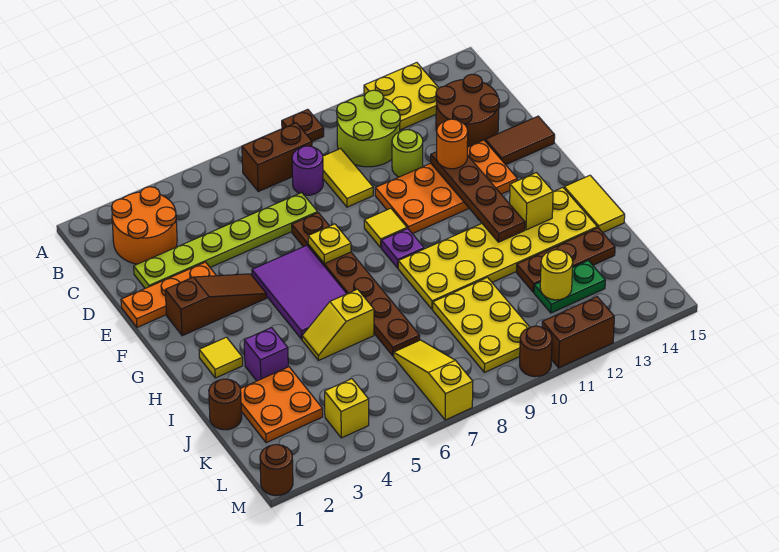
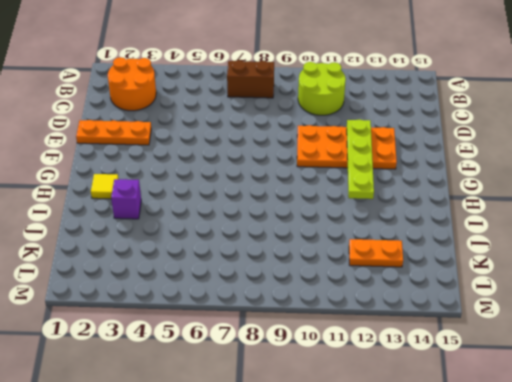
lime 1x4 plate [347,119,374,199] -> brown 1x4 plate [431,152,525,242]
orange 1x2 plate [349,239,403,267] -> green 1x2 plate [534,260,605,313]
none -> brown 1x1 plate [282,109,324,141]
none -> yellow 2x2 plate [364,63,439,130]
none -> purple 1x1 round brick [292,146,323,195]
none -> yellow 1x2 tile [323,149,373,207]

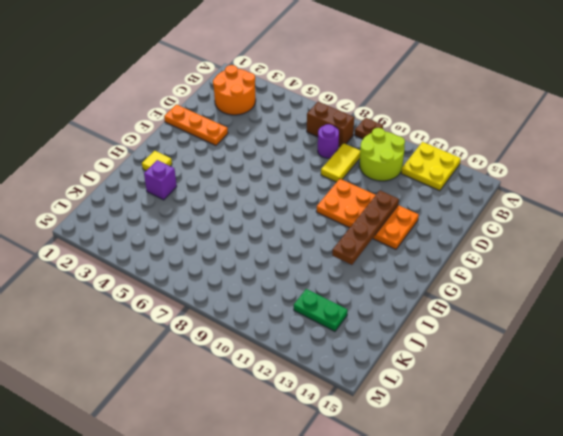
none -> brown 2x2 round brick [436,74,499,147]
none -> lime 1x6 plate [134,193,318,288]
none -> lime 1x1 round brick [392,130,423,177]
none -> brown 1x6 plate [292,213,420,356]

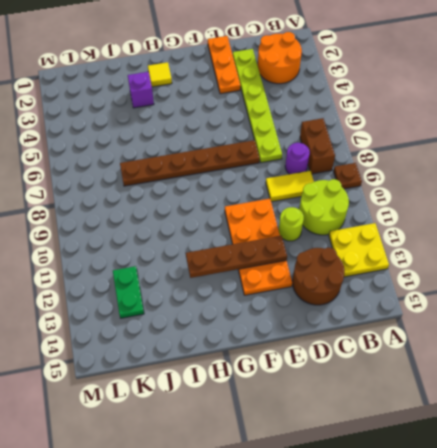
none -> brown 1x2 tile [485,116,555,165]
none -> brown 1x3 slope [165,274,267,336]
none -> purple 2x3 tile [252,245,347,339]
none -> yellow 1x1 tile [364,208,407,247]

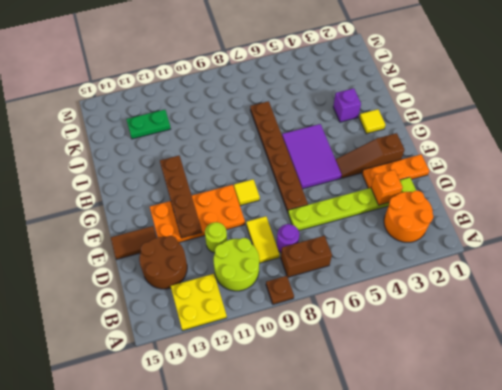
orange 1x1 brick [371,170,403,205] -> none
none -> purple 1x1 plate [381,229,424,268]
none -> yellow 2x6 plate [398,188,597,309]
none -> yellow 1x2 tile [564,175,625,232]
none -> yellow 1x2 slope [302,289,374,360]

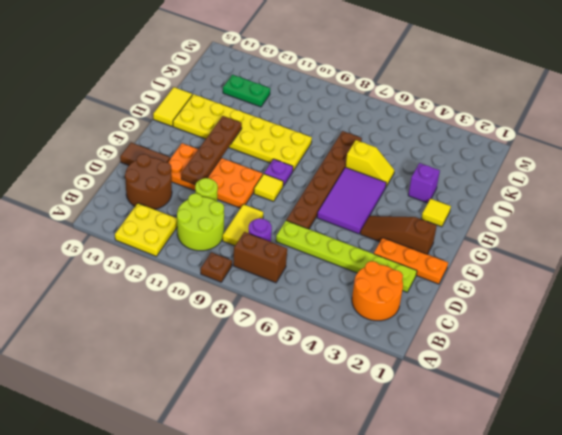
none -> brown 1x1 round brick [209,379,242,430]
none -> orange 2x2 plate [241,367,323,443]
none -> yellow 2x3 plate [433,277,530,373]
none -> brown 1x3 plate [517,228,615,292]

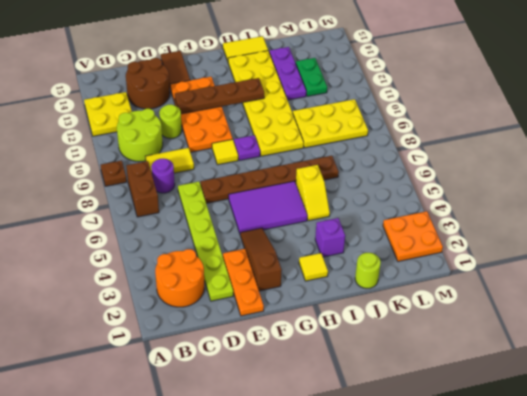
lime 1x1 round brick [355,253,381,288] -> brown 1x1 round brick [209,379,242,430]
purple 1x3 plate [269,47,306,100] -> brown 1x3 plate [517,228,615,292]
orange 2x2 plate [383,211,443,262] -> orange 2x2 plate moved to [241,367,323,443]
none -> yellow 1x3 slope [394,340,473,420]
none -> yellow 1x1 brick [325,379,369,438]
none -> brown 1x1 round brick [260,444,293,496]
none -> brown 1x1 round brick [520,326,552,377]

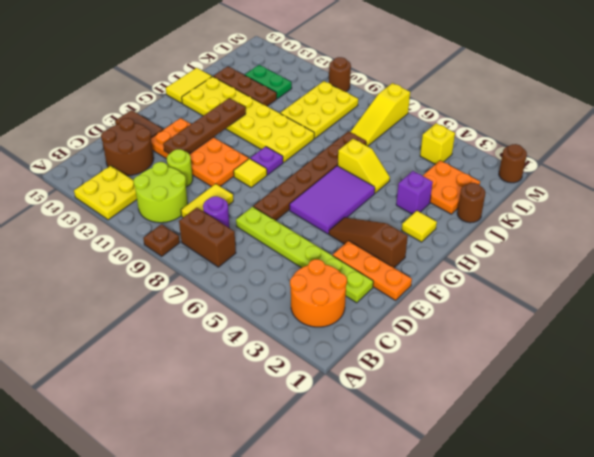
none -> brown 1x2 brick [542,297,614,368]
none -> yellow 1x1 plate [308,224,351,264]
none -> yellow 1x1 brick [510,173,553,230]
none -> yellow 1x1 round brick [540,250,573,300]

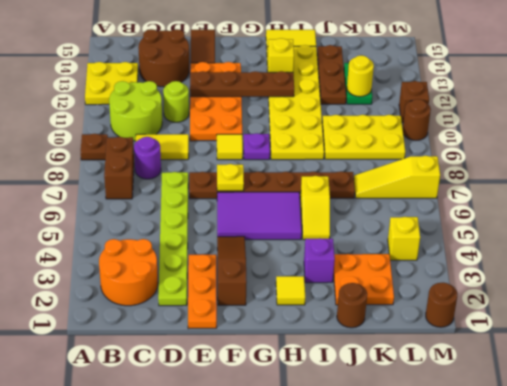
brown 1x1 brick [399,81,429,122] -> brown 1x2 brick [542,297,614,368]
none -> orange 1x1 round brick [437,119,468,169]

